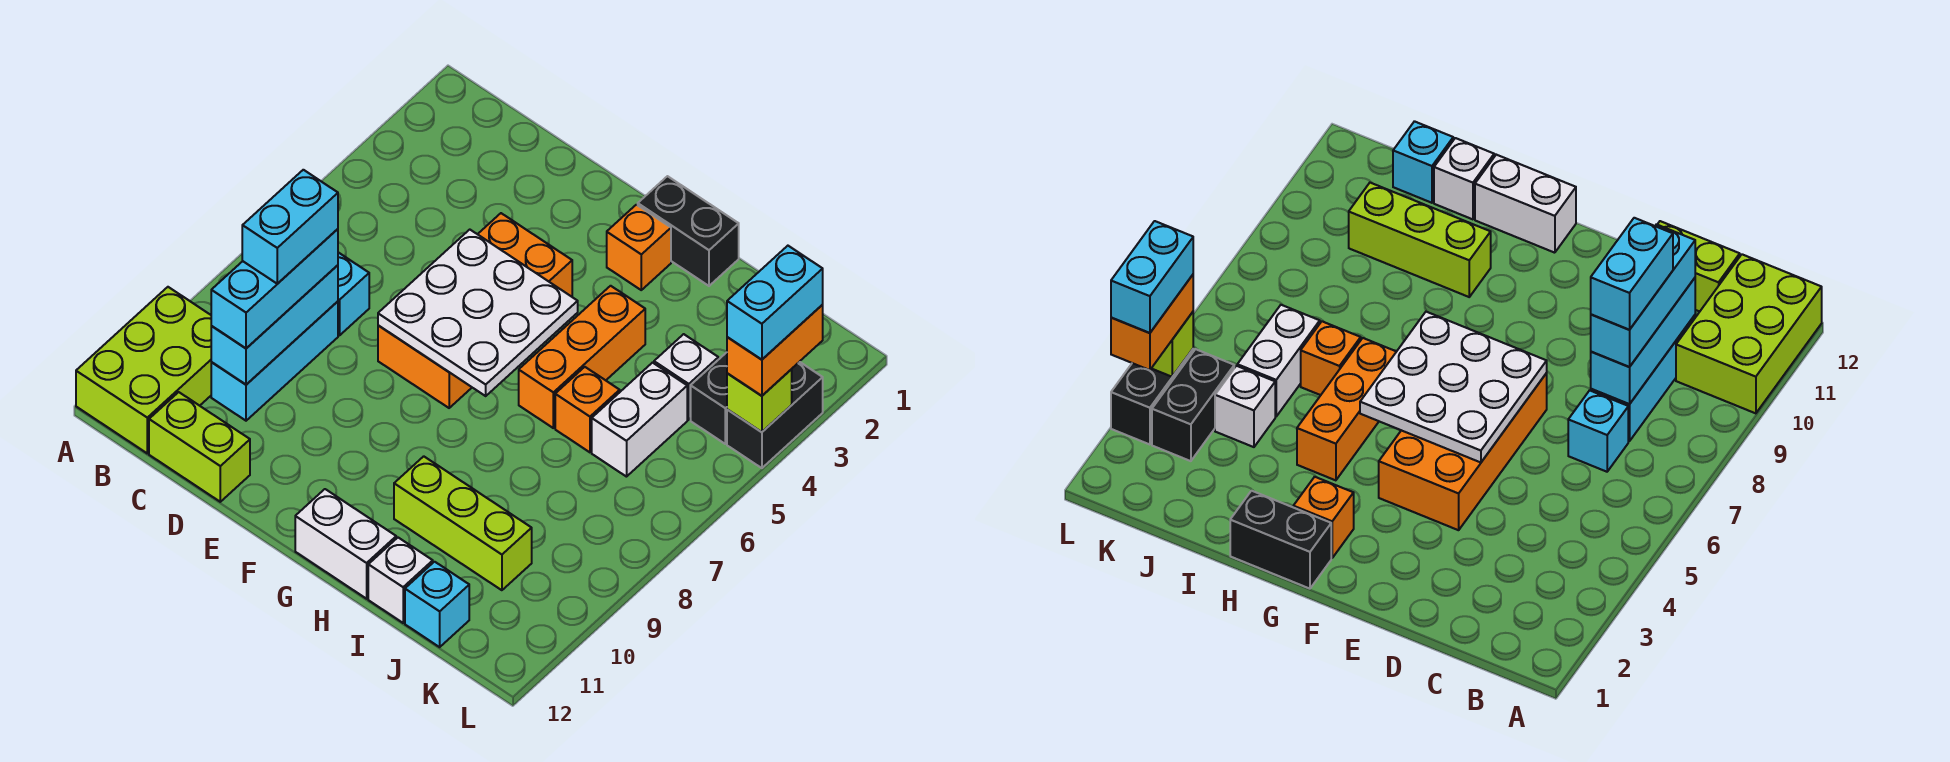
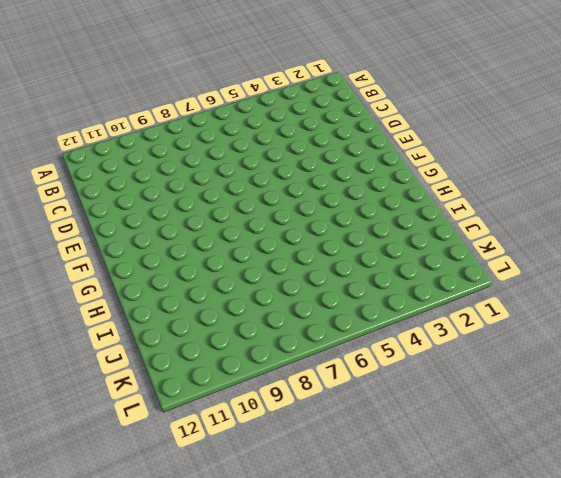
none -> lime 2x3 brick [76,287,211,453]
none -> cyan 1x1 brick [338,252,369,335]
none -> cyan 1x3 brick [211,301,338,421]

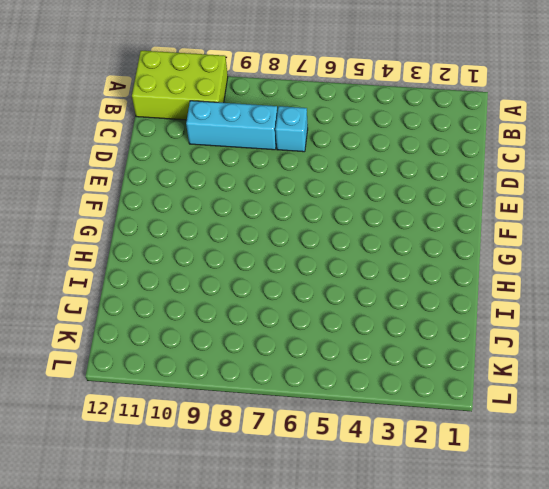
none -> lime 1x2 brick [149,392,250,502]
none -> orange 2x4 brick [378,213,572,408]
none -> black 1x2 brick [638,176,739,286]

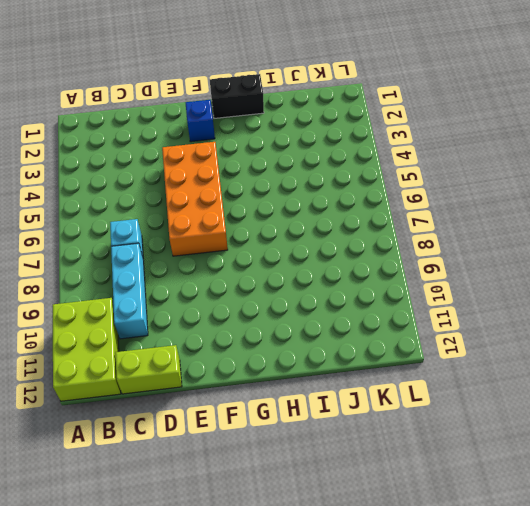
blue 1x1 brick [186,100,215,142] -> none
none -> orange 1x1 brick [607,205,671,290]
none -> white 1x2 brick [295,489,396,599]
none -> orange 1x3 brick [519,286,645,428]

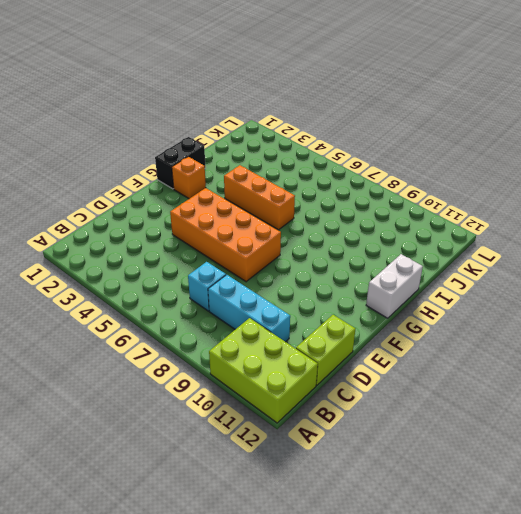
none -> lime 1x3 brick [394,456,532,590]
none -> orange 1x1 brick [555,367,620,452]
none -> white 1x1 brick [368,538,433,623]

